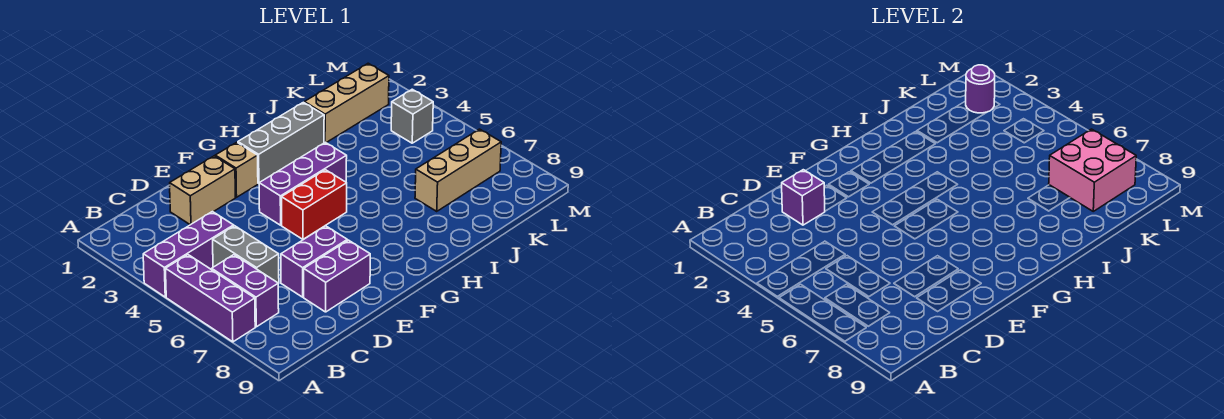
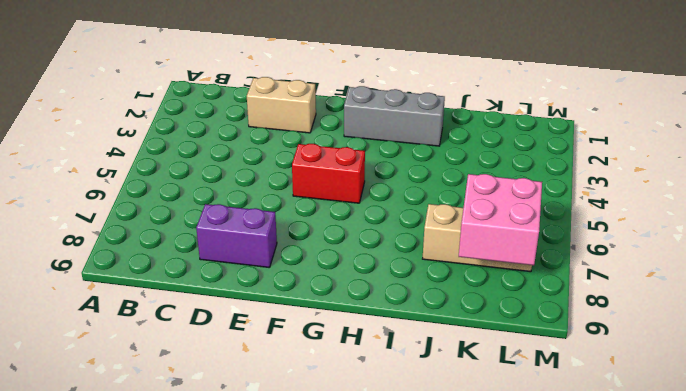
none -> purple 1x3 brick [143,212,234,297]
none -> purple 1x3 brick [166,255,255,342]
none -> purple 1x2 brick [212,255,279,327]

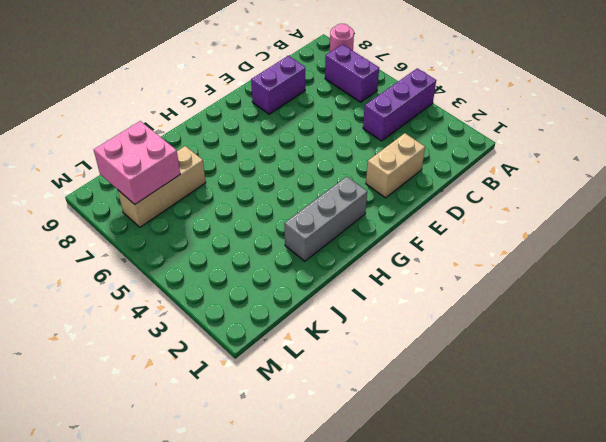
pink 1x1 round brick [330,24,354,52] -> none
none -> purple 1x3 brick [166,255,255,342]
none -> grey 1x2 brick [213,226,279,284]
none -> purple 1x2 brick [281,226,347,297]

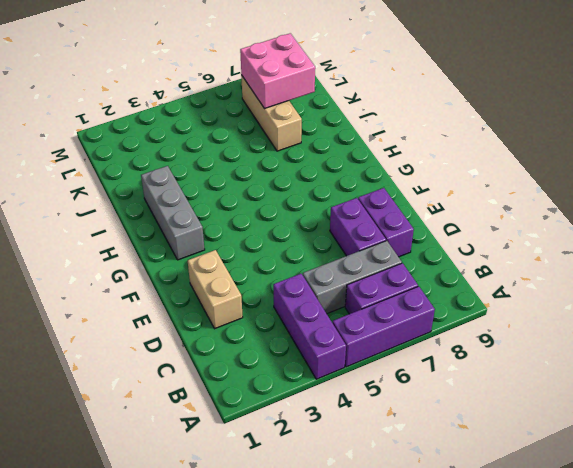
grey 1x3 brick [303,241,402,314] -> grey 1x2 brick [213,226,279,284]
none -> tan 1x1 brick [215,142,258,197]
none -> purple 1x3 brick [259,142,347,225]
none -> red 1x2 brick [282,170,347,239]

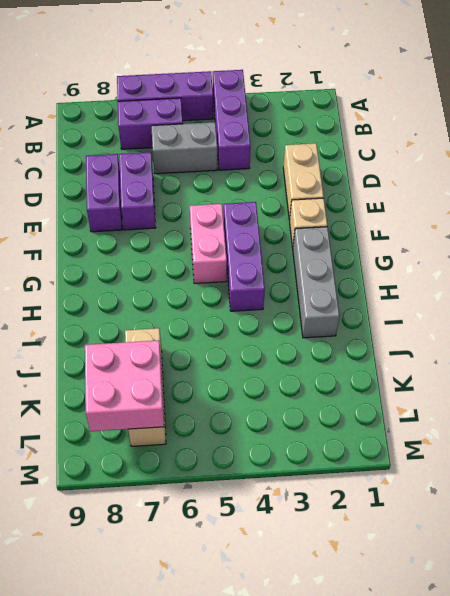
pink 1x2 brick [190,204,227,283] -> red 1x2 brick [282,170,347,239]
none -> tan 1x3 brick [304,63,389,143]
none -> grey 1x1 brick [391,89,433,143]
none -> purple 1x1 brick [782,170,825,225]

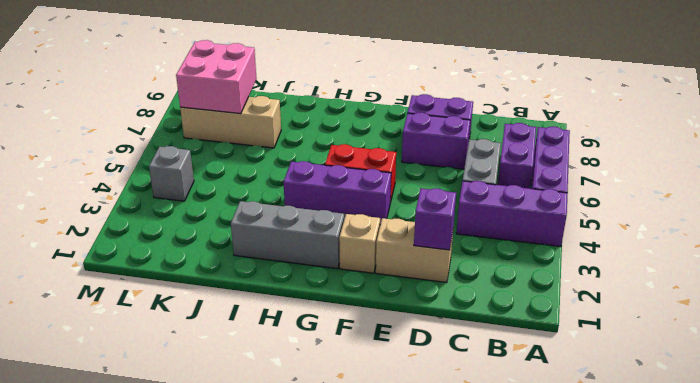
none -> tan 1x3 brick [304,63,389,143]
none -> purple 1x1 round brick [966,65,995,113]

